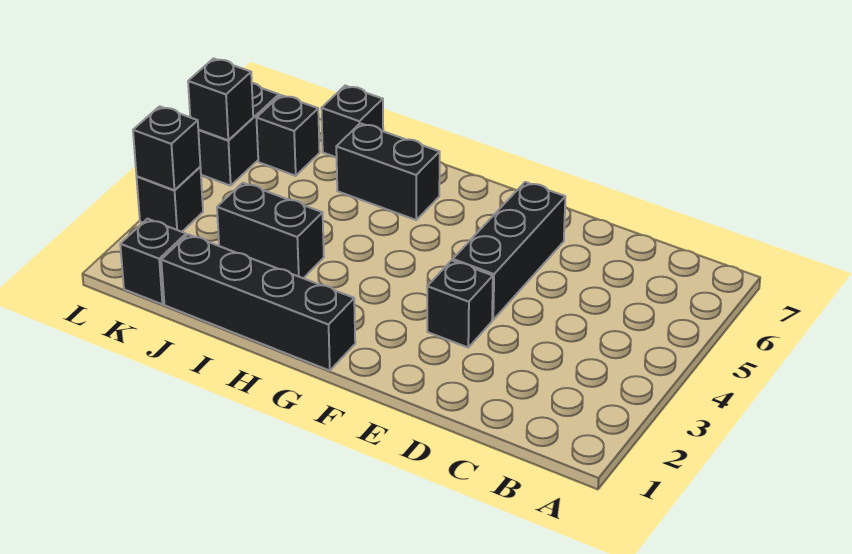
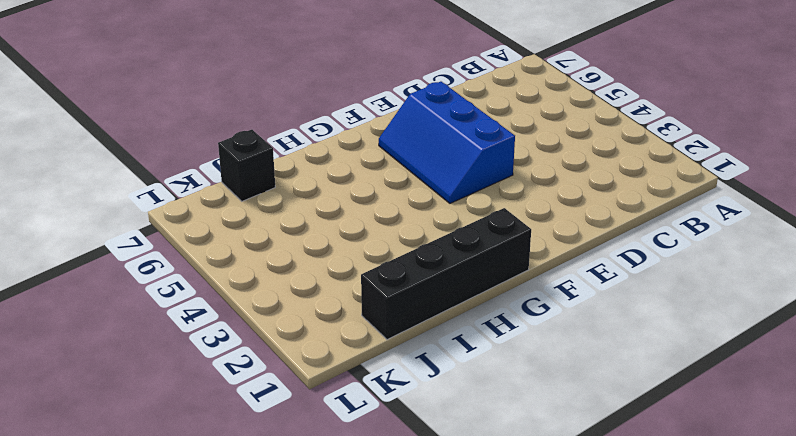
blue 2x3 slope [379,82,515,203] -> black 1x3 brick [453,182,565,320]
none -> black 1x1 brick [427,260,493,347]
none -> black 1x2 brick [336,123,440,220]
none -> black 1x2 brick [217,183,324,278]

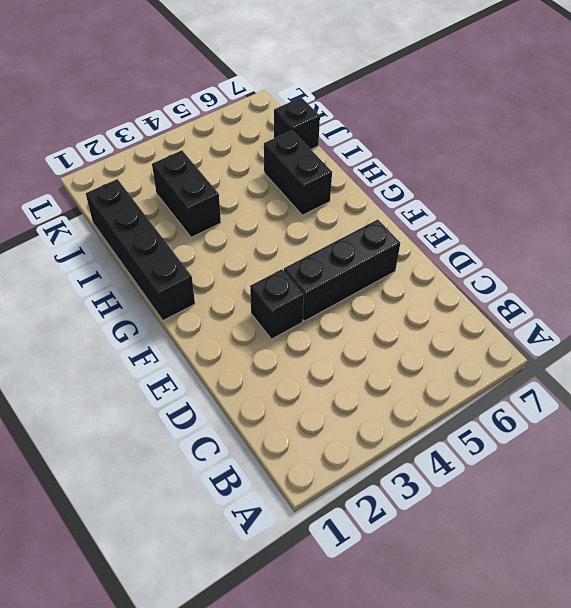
none -> black 1x1 brick [120,219,186,304]
none -> black 1x1 brick [256,95,320,176]
none -> black 1x1 brick [137,167,203,232]

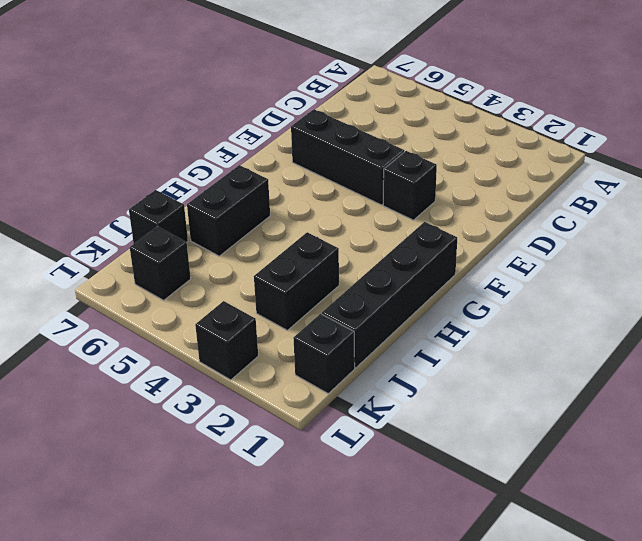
none -> black 1x2 brick [198,83,279,186]
none -> black 1x1 brick [133,106,200,190]
none -> black 1x1 brick [188,58,253,140]

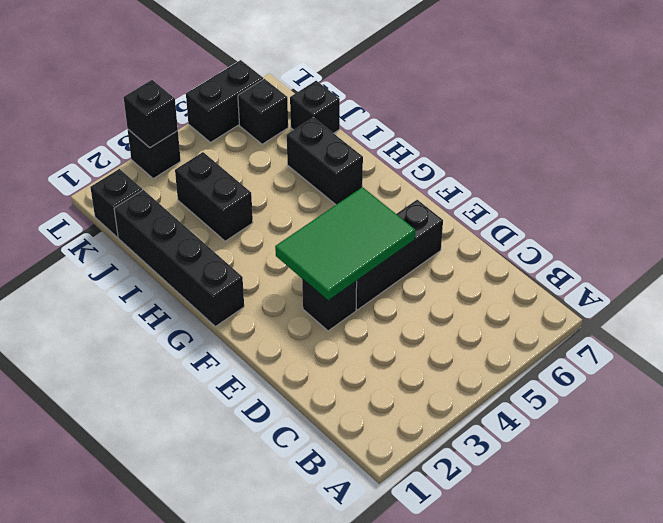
green 2x3 tile [275,187,415,301] -> none
none -> black 1x1 brick [188,58,253,140]

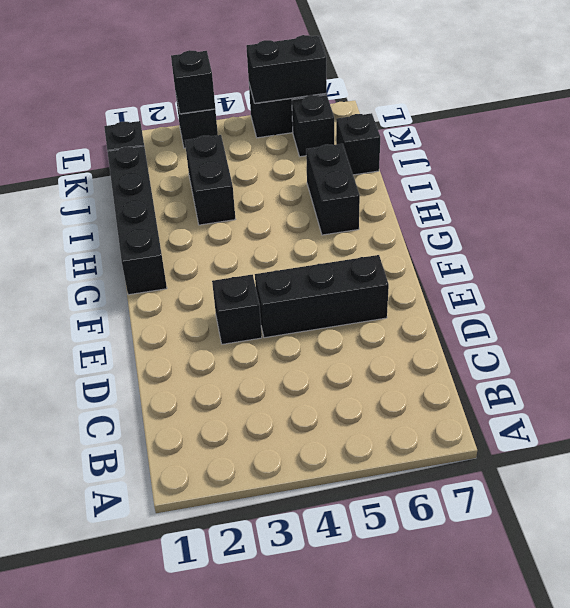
black 1x2 brick [246,35,327,103] -> black 1x1 brick [188,58,253,140]

